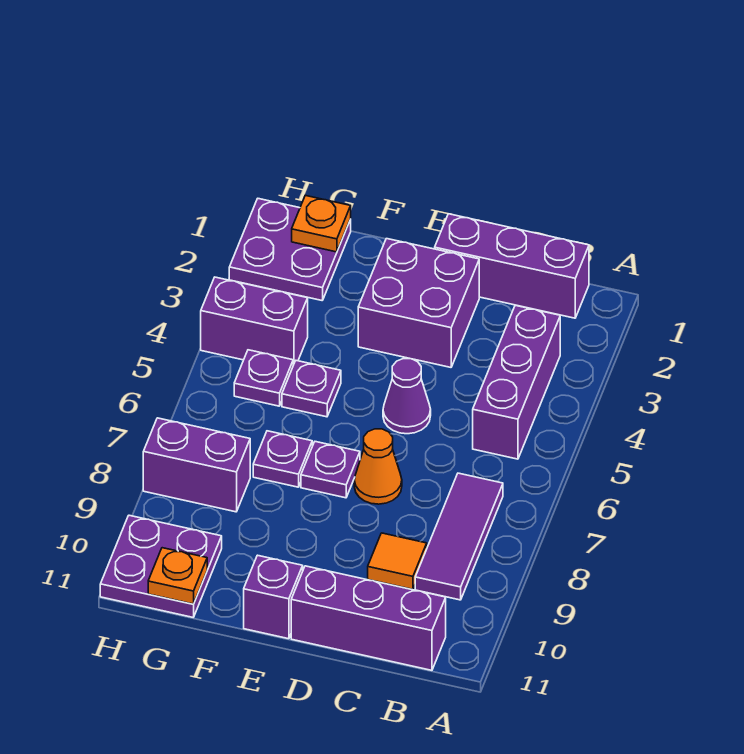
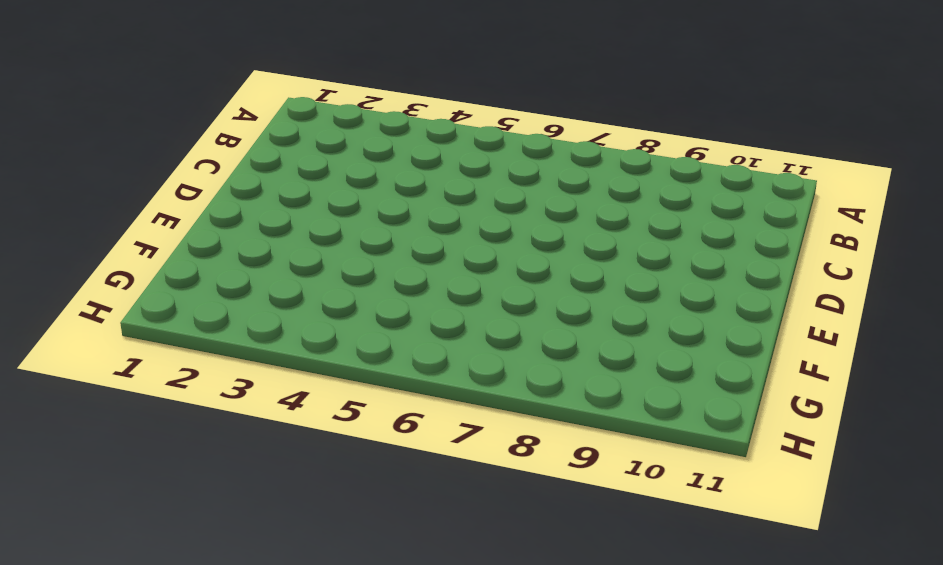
none -> purple 1x3 brick [435,214,589,318]
none -> purple 1x3 brick [473,305,560,459]
none -> purple 1x3 tile [415,473,503,600]

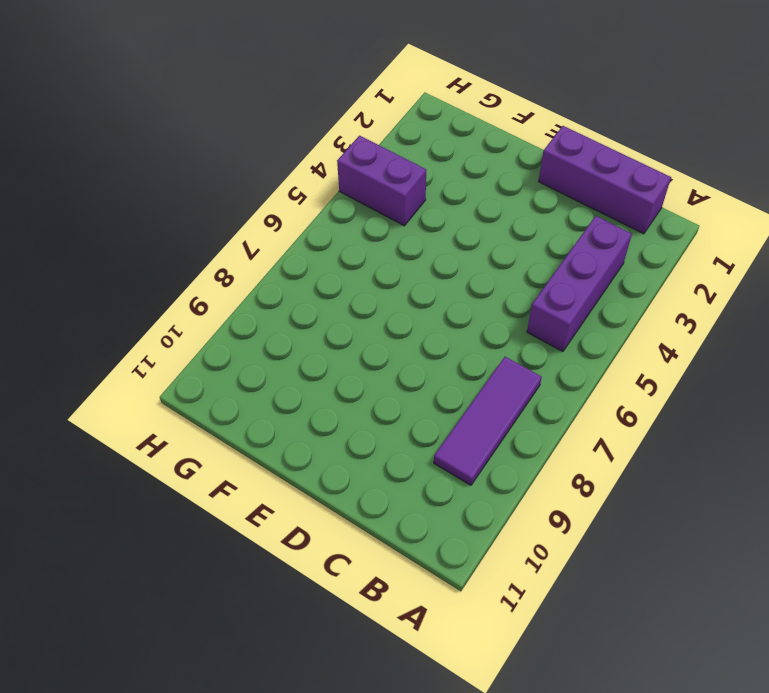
none -> purple 1x3 brick [291,566,446,670]
none -> orange 1x1 tile [368,533,427,590]
none -> purple 2x2 brick [358,239,479,367]

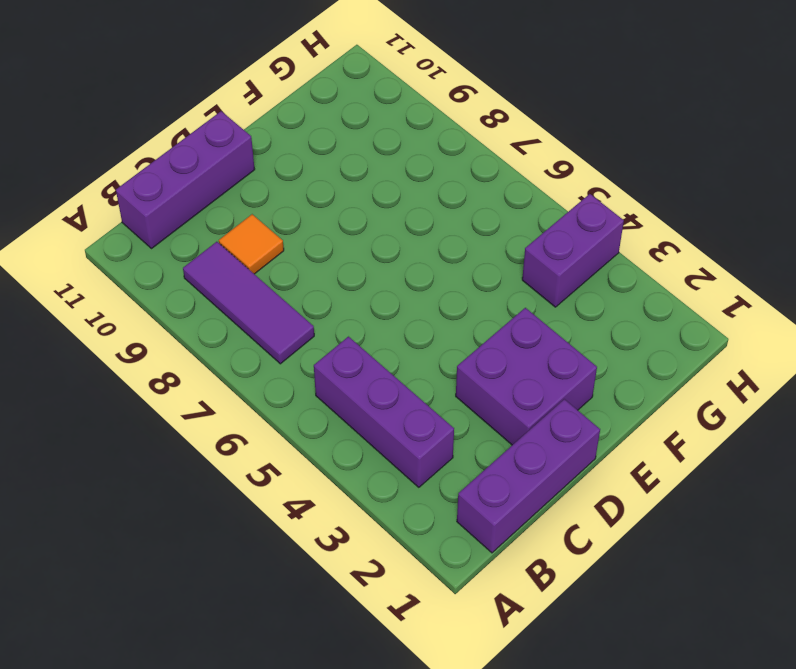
none -> purple 1x1 cone [383,359,431,434]
none -> orange 1x1 cone [354,429,402,504]
none -> purple 1x1 plate [301,442,360,498]

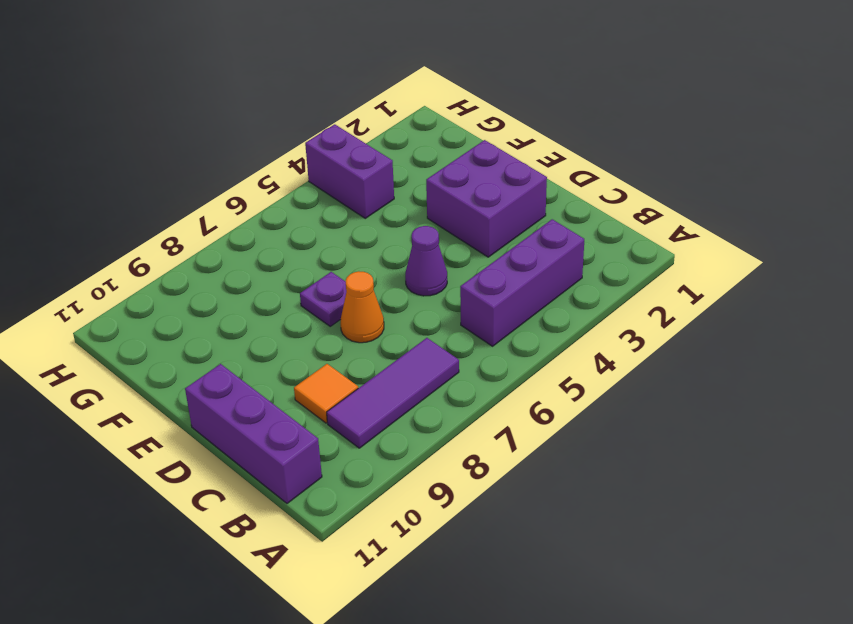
none -> purple 1x3 brick [435,214,589,318]
none -> purple 1x1 brick [244,555,303,639]
none -> purple 1x1 plate [282,361,341,417]

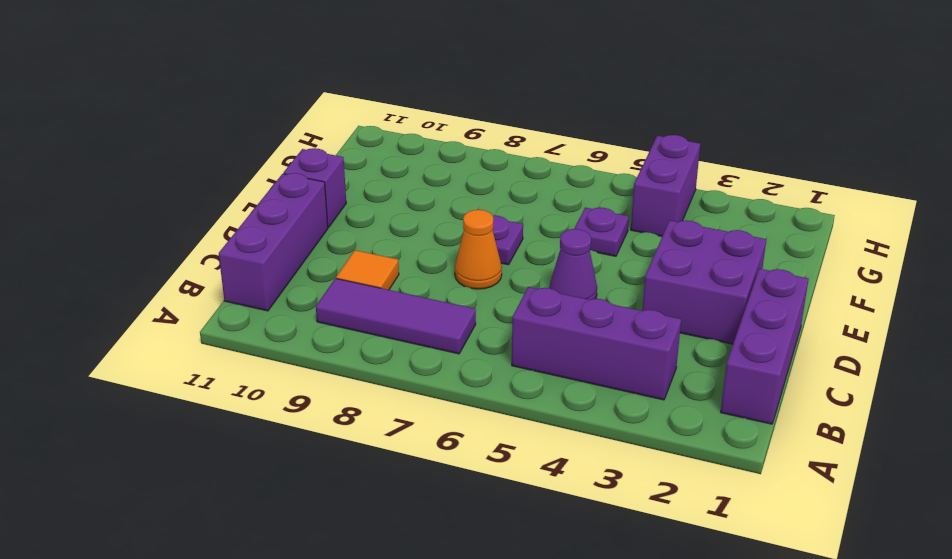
none -> purple 1x1 plate [253,431,312,487]
none -> purple 2x2 plate [229,199,351,300]
none -> purple 1x1 plate [234,350,293,406]

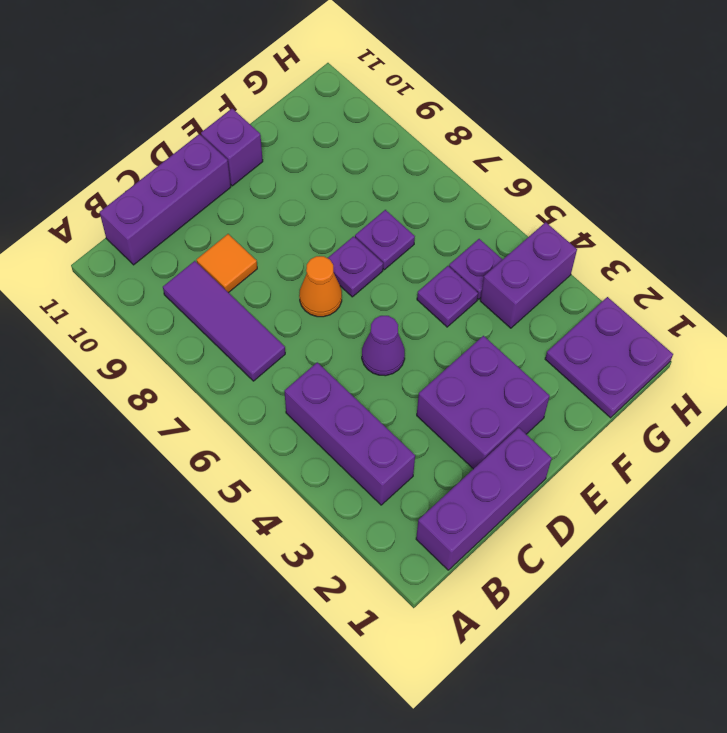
none -> purple 1x2 brick [143,418,250,512]
none -> purple 2x2 plate [100,515,222,617]
none -> orange 1x1 plate [292,195,351,252]

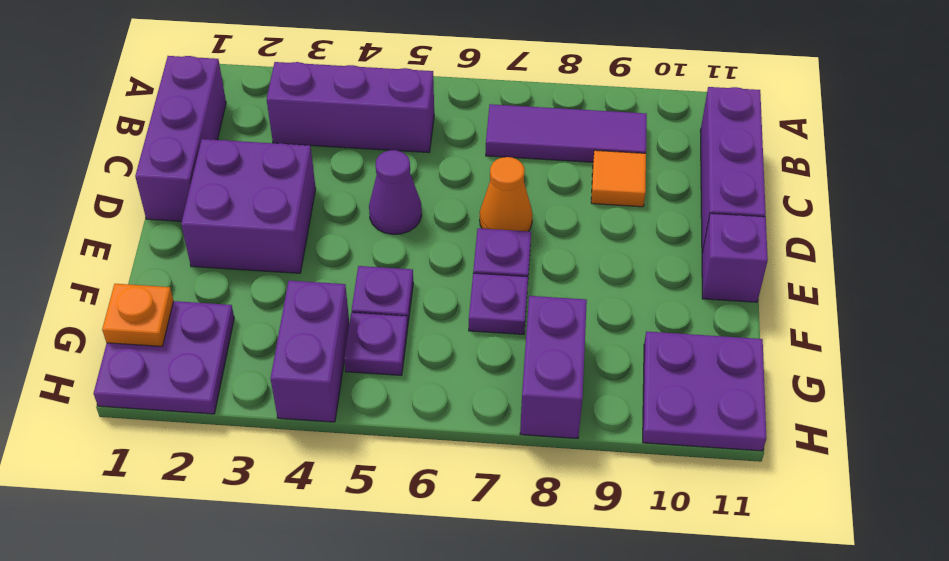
none -> orange 1x1 plate [148,548,207,604]

